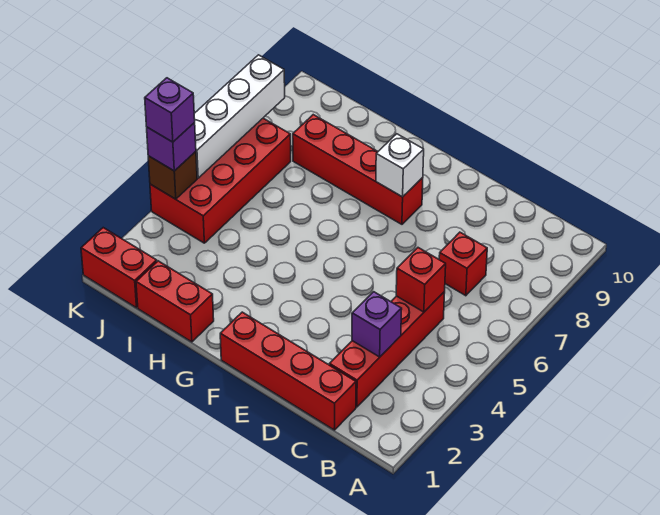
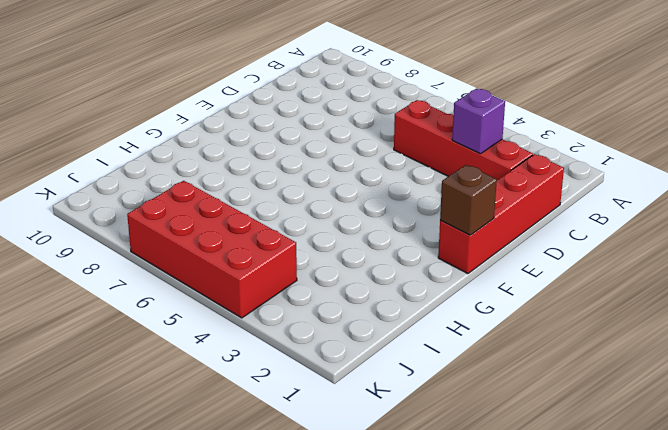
brown 1x1 brick [440,165,497,235] -> brown 1x1 brick moved to [148,152,197,199]
none -> red 1x1 brick [439,232,487,296]
none -> red 1x4 brick [293,115,423,224]
none -> red 1x2 brick [136,261,214,342]

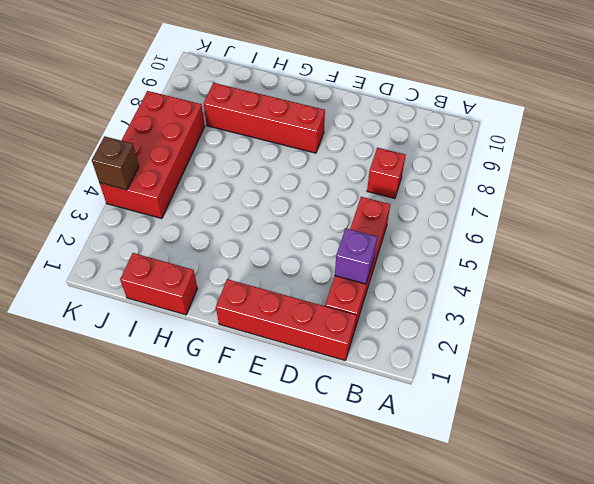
none -> red 1x2 brick [81,228,157,308]
none -> red 1x1 brick [396,248,446,312]
none -> white 1x1 brick [376,134,424,197]

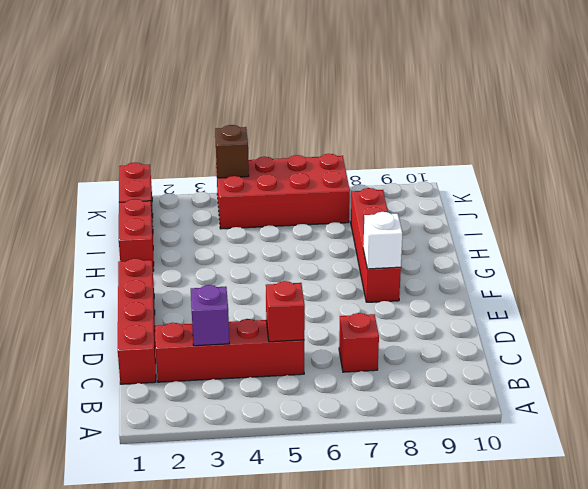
none -> white 1x4 brick [194,55,285,178]
none -> purple 1x1 brick [147,123,196,171]
none -> purple 1x1 brick [145,78,195,142]

